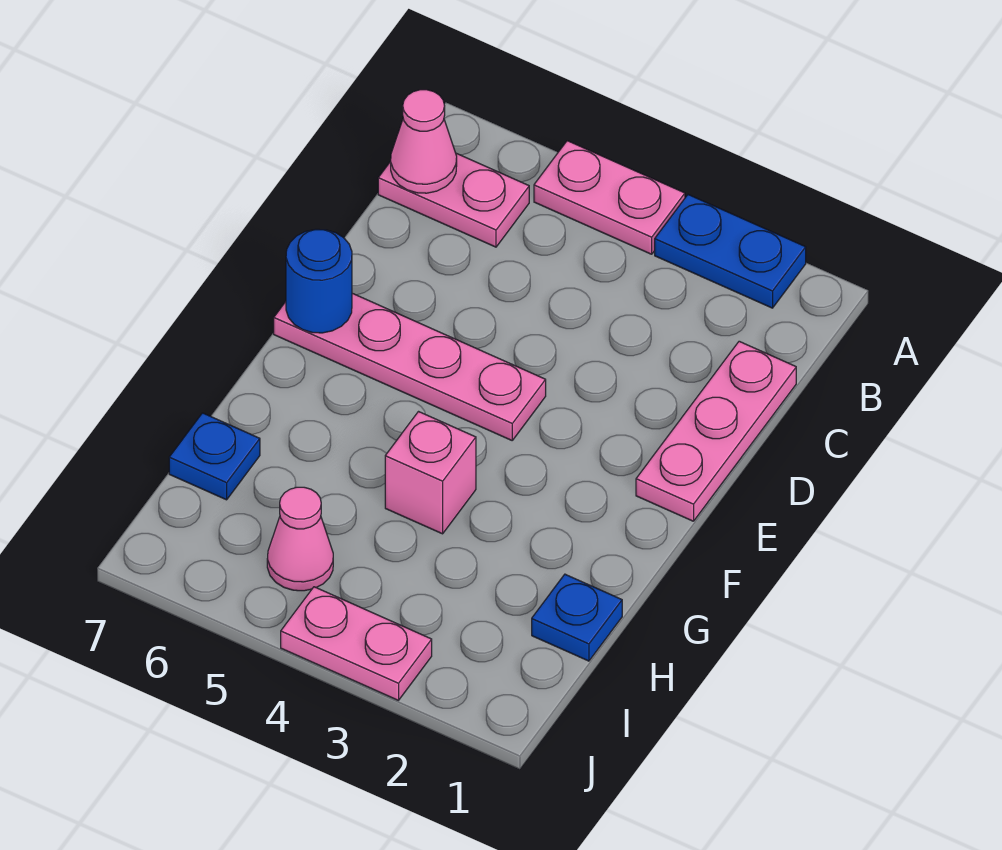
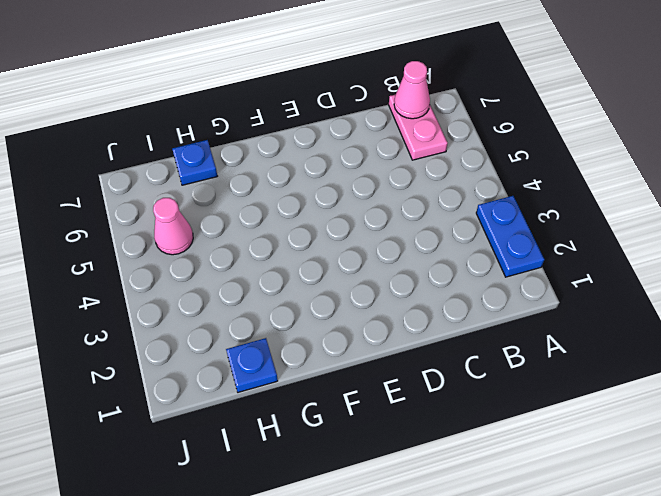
none -> pink 1x2 plate [534,141,685,254]
none -> pink 1x3 plate [636,341,796,521]
none -> pink 1x4 plate [274,293,546,440]

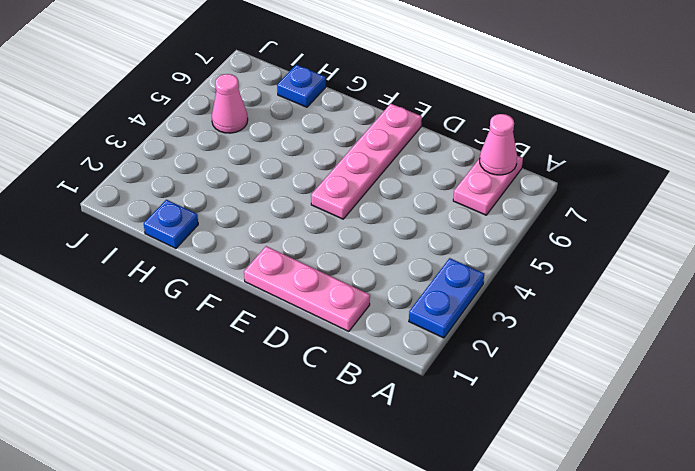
none -> pink 1x2 plate [534,141,685,254]
none -> pink 1x1 brick [385,412,476,534]
none -> pink 1x2 plate [281,587,432,700]

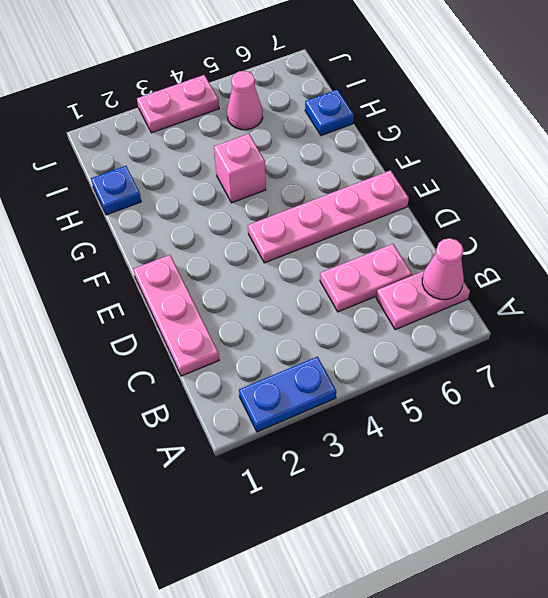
pink 1x2 plate [320,244,412,312] -> pink 1x2 plate moved to [534,141,685,254]
none -> blue 1x1 round brick [286,229,352,333]

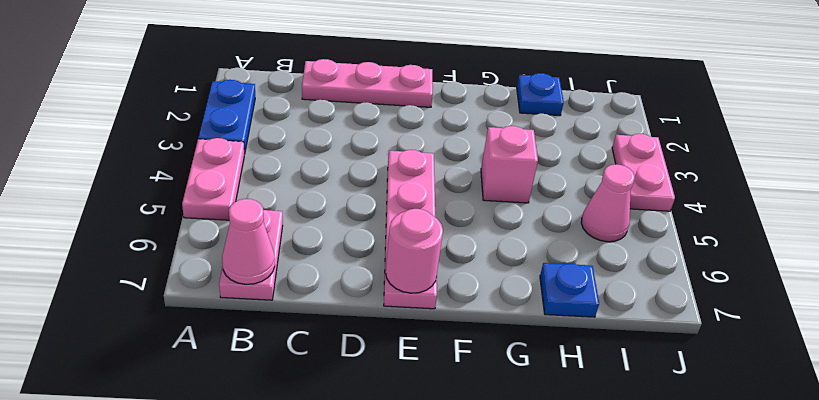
pink 1x1 round brick [386,209,443,293] -> blue 1x1 round brick [286,229,352,333]

